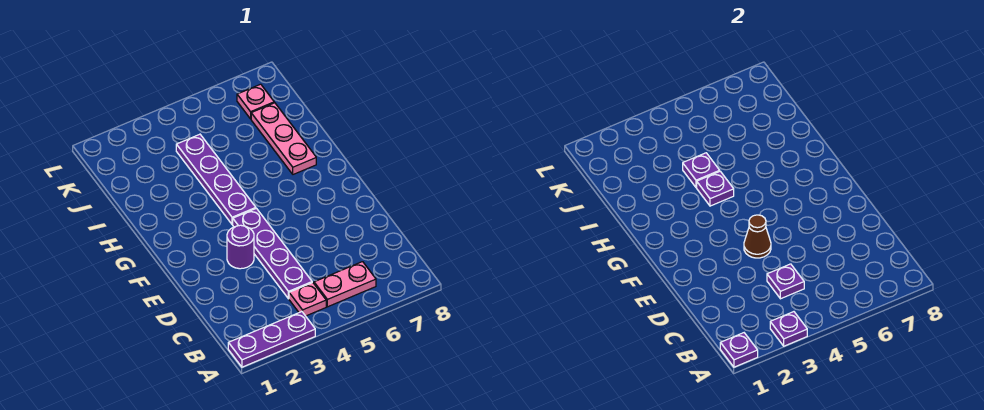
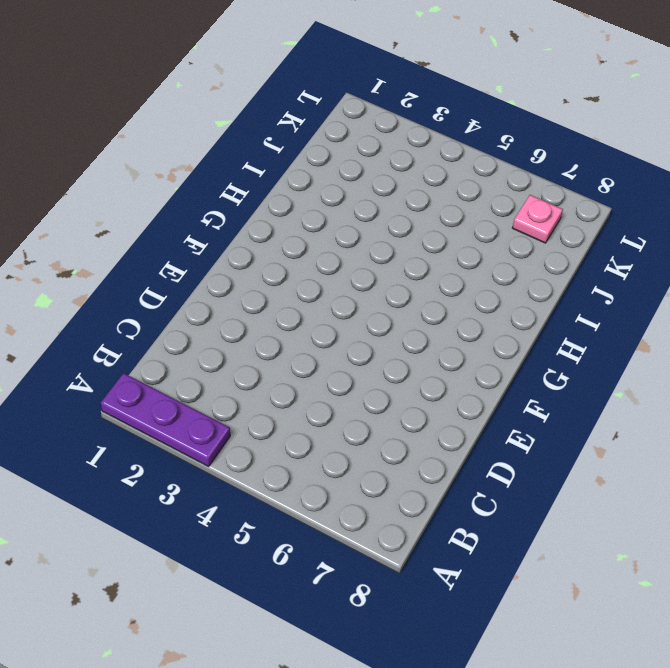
none -> pink 1x1 plate [289,282,326,316]
none -> pink 1x2 plate [314,262,376,307]
none -> purple 1x4 plate [233,208,312,299]

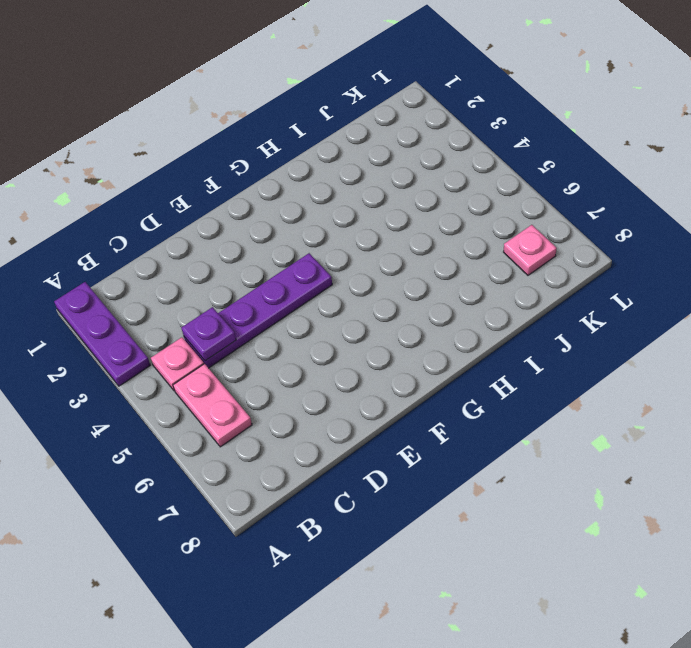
none -> purple 1x1 round brick [227,225,254,269]
none -> purple 1x4 plate [176,134,256,225]
none -> pink 1x3 plate [251,103,316,174]

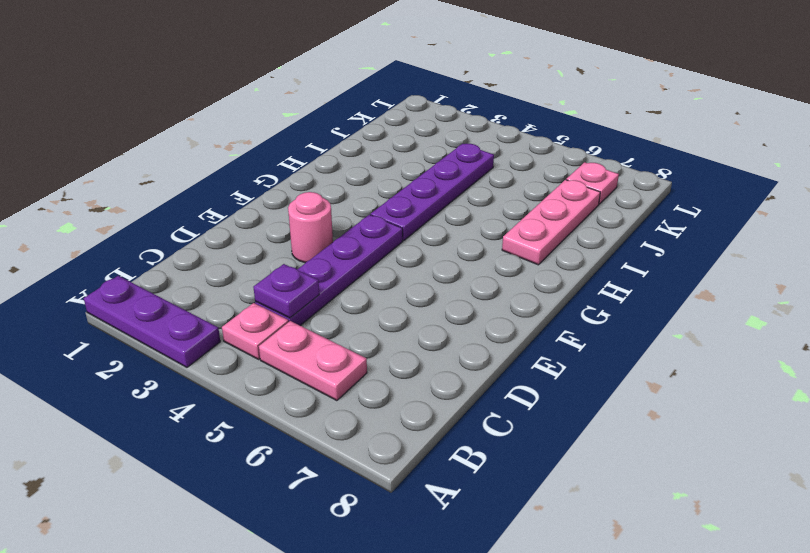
pink 1x1 round brick [288,192,333,263] -> purple 1x1 round brick [227,225,254,269]
none -> purple 1x1 plate [720,333,758,367]
none -> purple 1x1 plate [770,312,807,346]
none -> brown 1x1 cone [744,215,771,258]

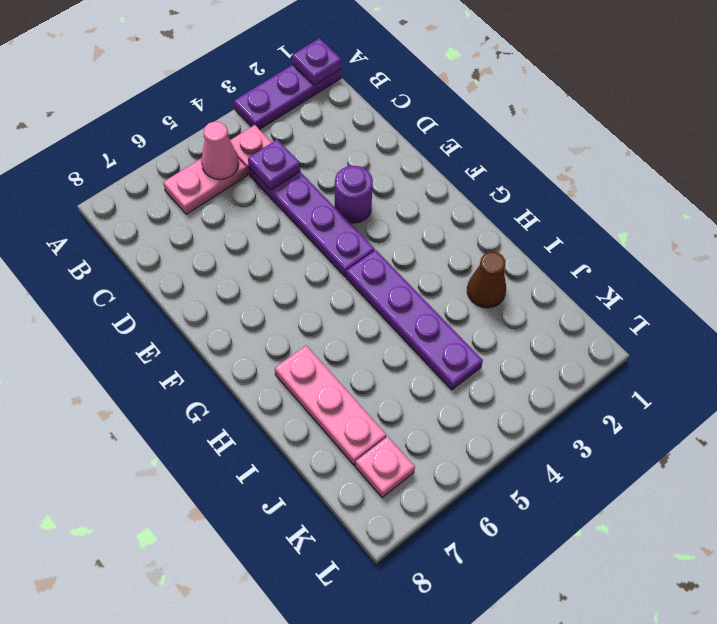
pink 1x1 cone [201,121,239,179] -> none
brown 1x1 cone [467,252,506,308] -> brown 1x1 cone moved to [744,215,771,258]
none -> purple 1x1 plate [770,312,807,346]
none -> purple 1x1 plate [697,171,734,206]
none -> purple 1x1 plate [683,153,720,187]

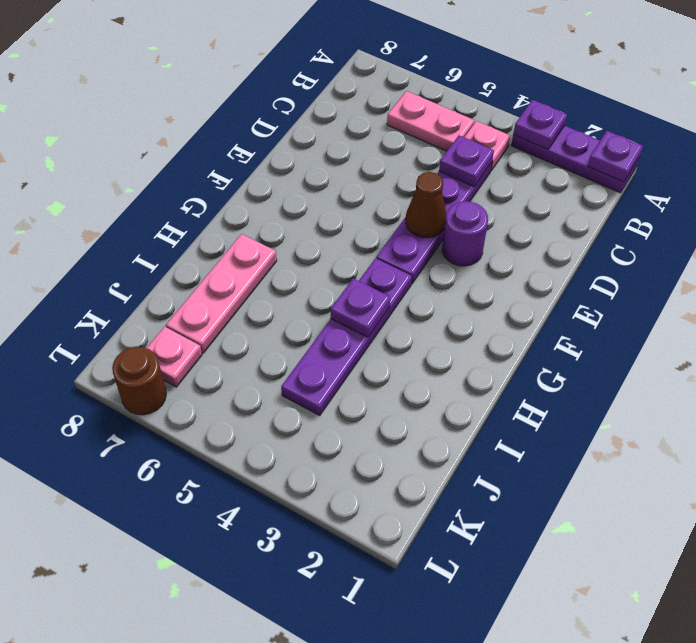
brown 1x1 round brick [112,347,166,415] -> none
none -> purple 1x1 plate [683,153,720,187]

